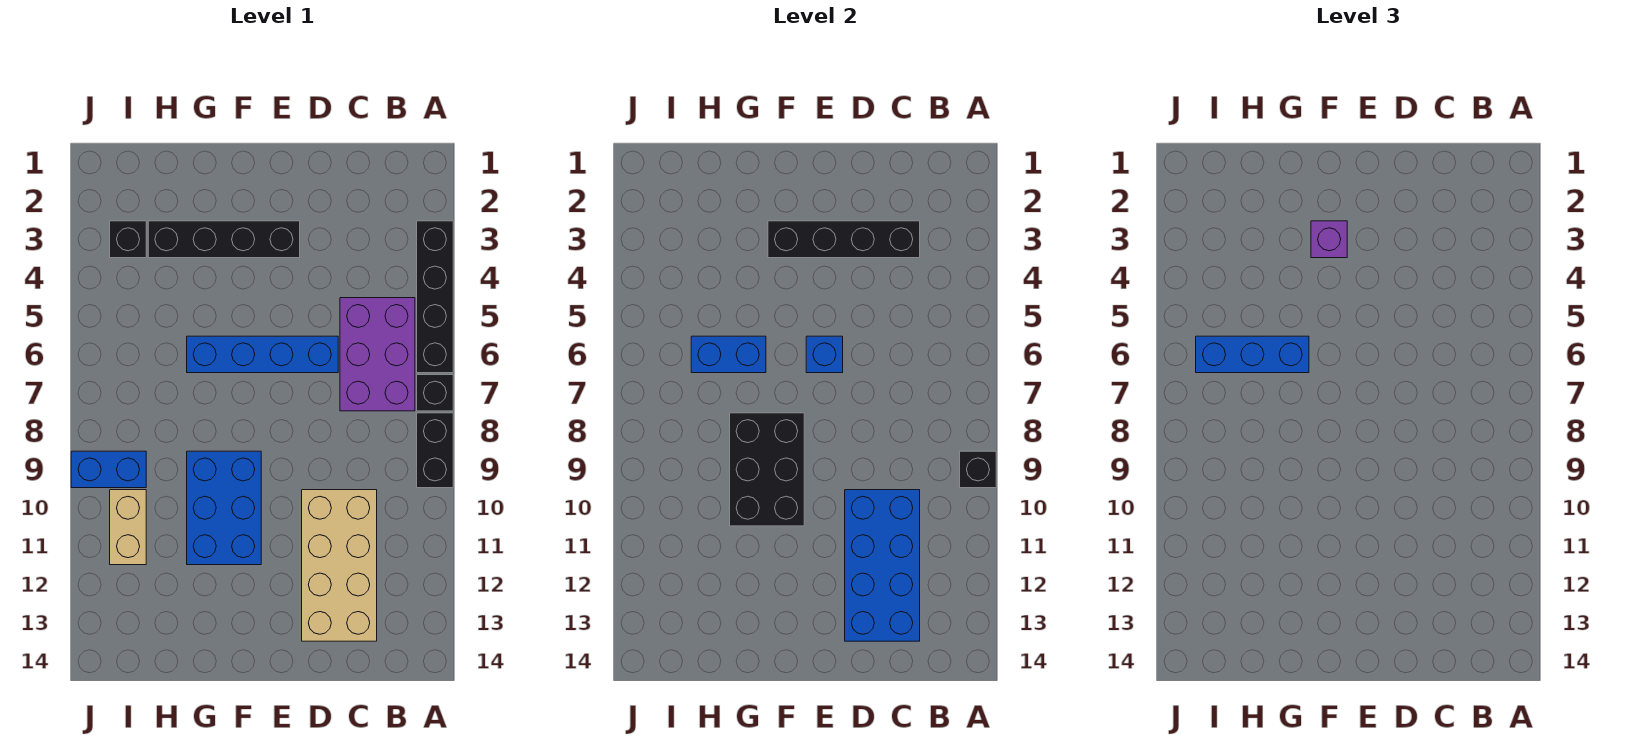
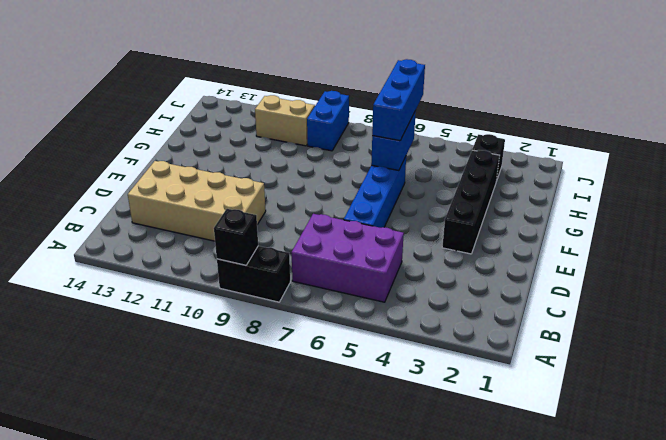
none -> black 1x4 brick [417,221,453,373]
none -> black 1x1 brick [417,375,453,411]
none -> blue 2x3 brick [187,451,261,565]

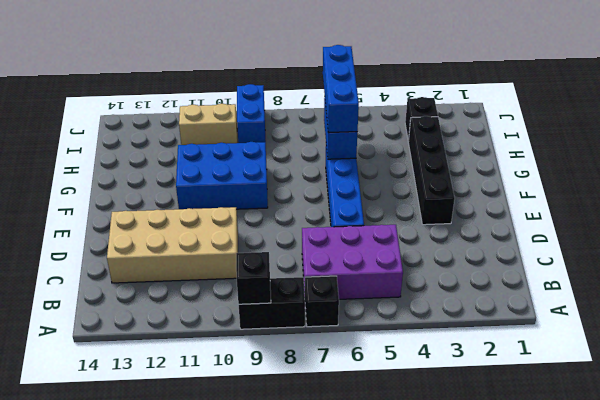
none -> black 1x4 brick [417,221,453,373]
none -> black 1x4 brick [768,221,920,258]
none -> blue 2x4 brick [845,490,920,641]

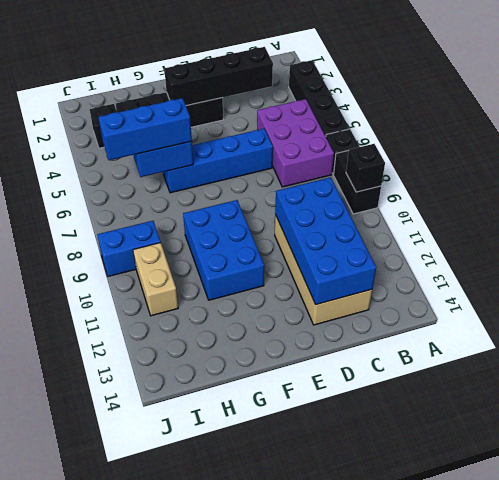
none -> blue 1x1 brick [806,336,843,373]
none -> black 2x3 brick [730,413,804,526]
none -> purple 1x1 brick [1311,221,1347,258]

